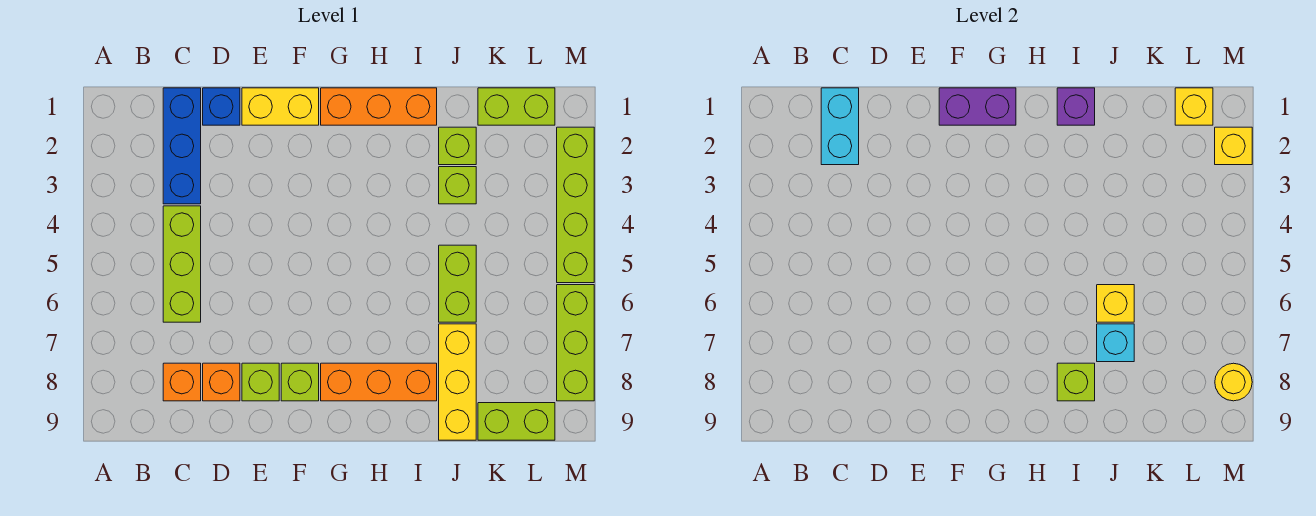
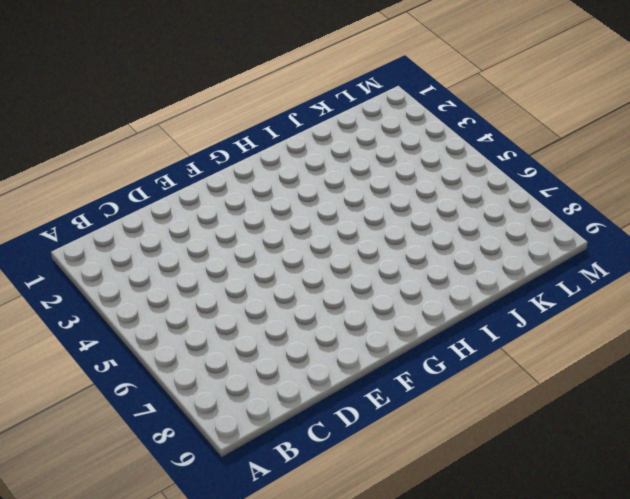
none -> blue 1x3 brick [163,88,201,204]
none -> lime 1x3 brick [163,206,201,322]
none -> orange 1x1 brick [163,363,201,401]

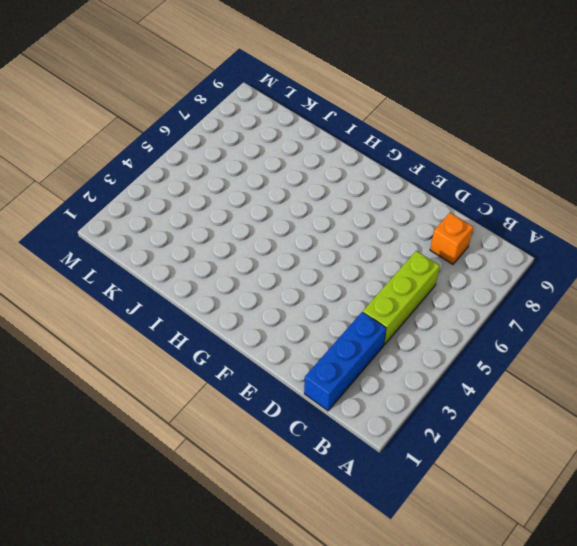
none -> blue 1x1 brick [203,88,240,125]
none -> orange 1x1 brick [203,363,240,401]
none -> yellow 1x2 brick [242,88,319,125]

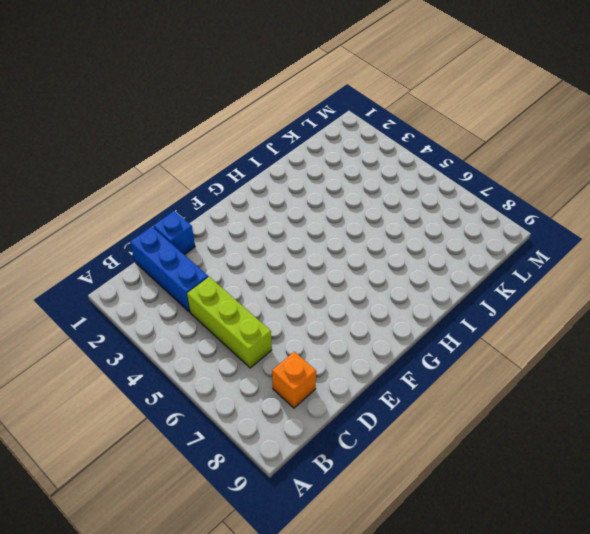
none -> orange 1x1 brick [203,363,240,401]
none -> yellow 1x2 brick [242,88,319,125]
none -> lime 1x1 brick [242,363,279,401]

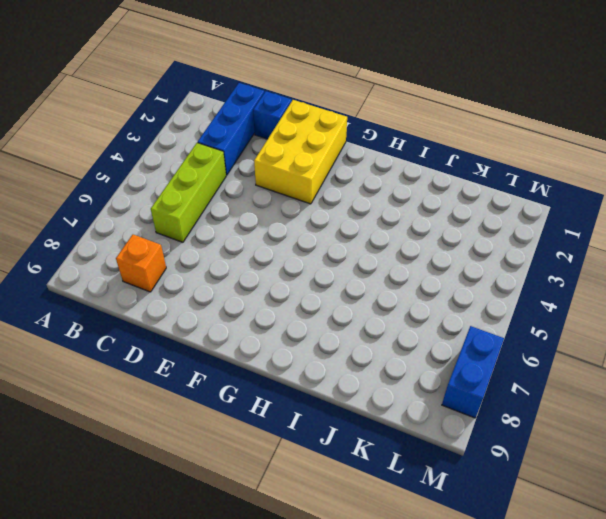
yellow 2x3 brick [254,100,347,204] -> yellow 1x2 brick [242,88,319,125]
blue 1x2 brick [442,326,504,418] -> lime 1x3 brick [557,285,594,401]
none -> orange 1x1 brick [203,363,240,401]
none -> lime 1x1 brick [242,363,279,401]
none -> lime 1x1 brick [281,363,319,401]

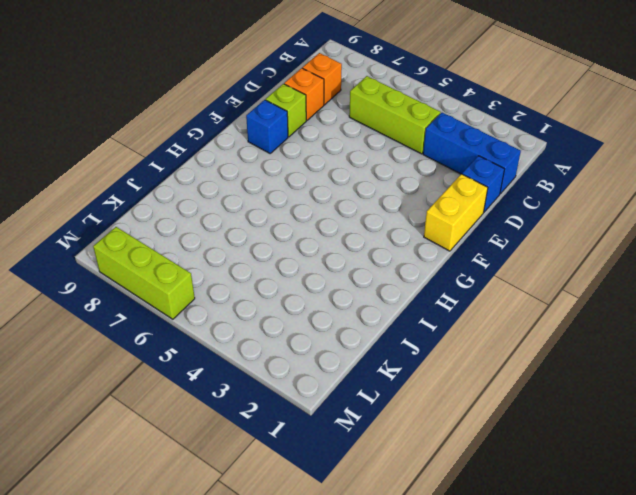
blue 1x1 brick [246,100,288,153] -> lime 1x1 brick [281,363,319,401]
none -> orange 1x3 brick [321,88,437,125]
none -> orange 1x3 brick [321,363,437,401]
none -> lime 1x1 brick [439,127,476,165]

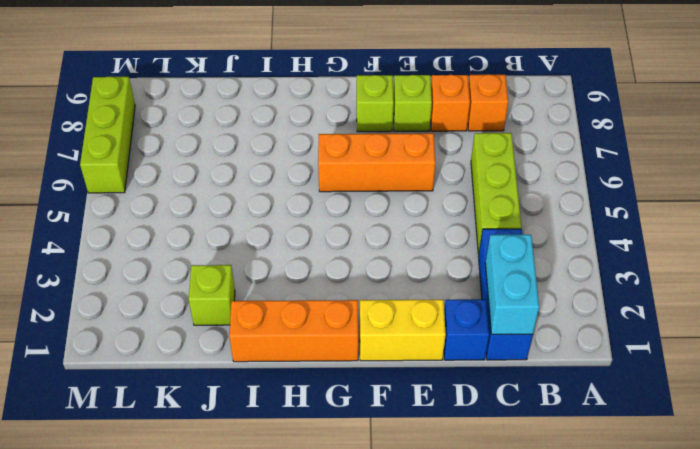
orange 1x3 brick [318,133,435,192] -> orange 1x3 brick moved to [321,363,437,401]
none -> lime 1x1 brick [439,167,476,204]
none -> lime 1x2 brick [439,245,476,322]
none -> yellow 1x3 brick [439,324,476,440]

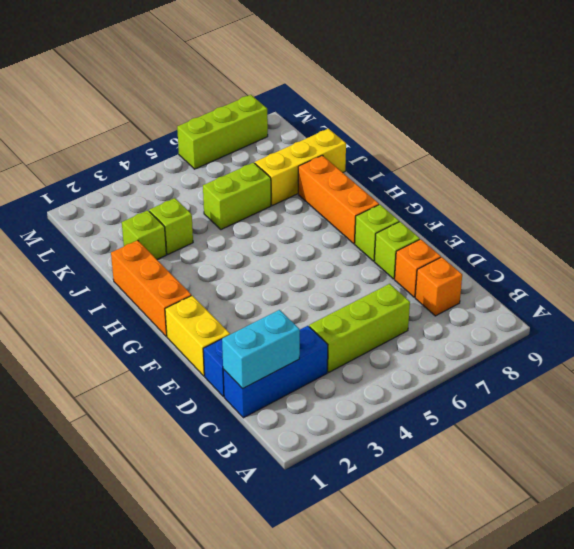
none -> lime 1x2 brick [478,88,555,125]
none -> lime 1x2 brick [478,403,555,440]
none -> lime 1x4 brick [557,127,594,283]

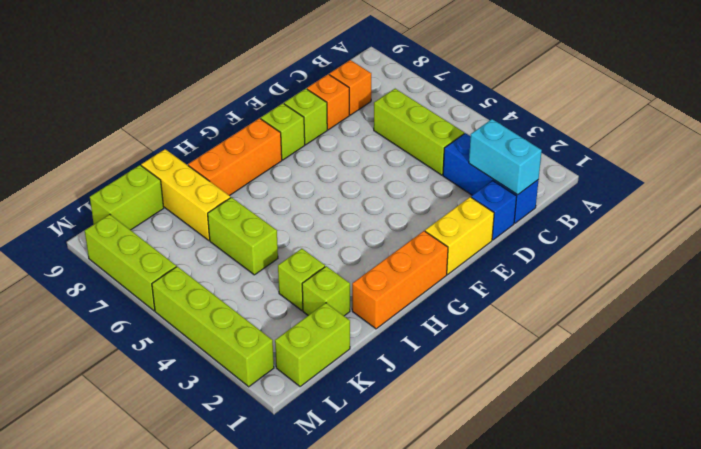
none -> purple 1x2 brick [939,88,1016,125]
none -> purple 1x1 brick [1057,88,1095,125]
none -> lime 1x1 brick [1057,363,1095,401]

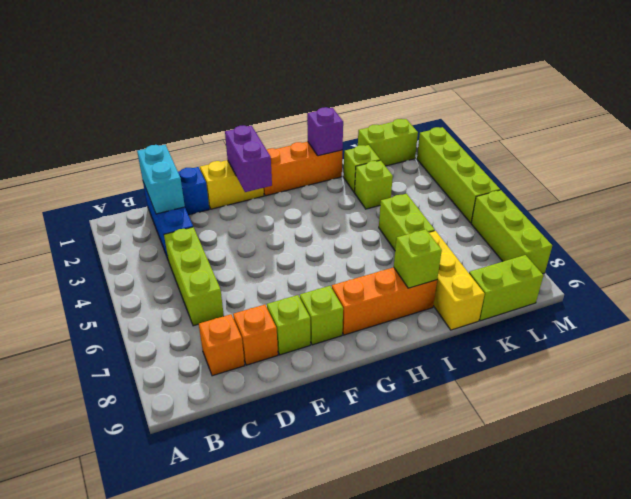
purple 1x2 brick [225,126,272,192] -> purple 1x2 brick turned to [939,88,1016,125]
none -> yellow 1x1 brick [1097,285,1134,322]
none -> cyan 1x1 brick [1097,324,1134,362]
none -> yellow 1x1 brick [1175,88,1213,125]

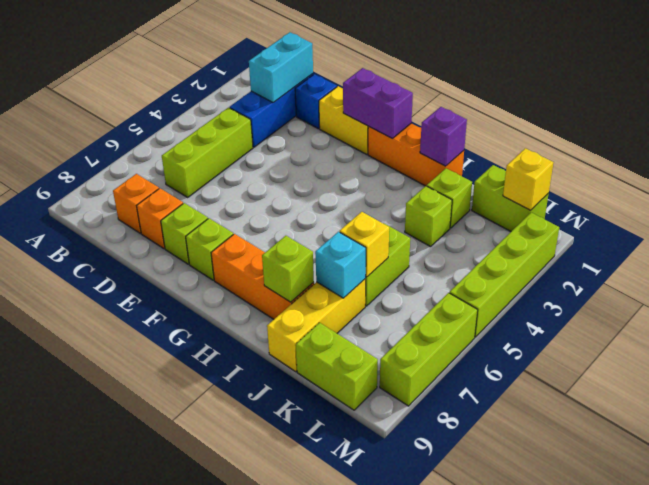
none -> yellow 1x1 brick [1215,127,1252,165]
none -> yellow 1x1 round brick [1215,363,1252,401]

